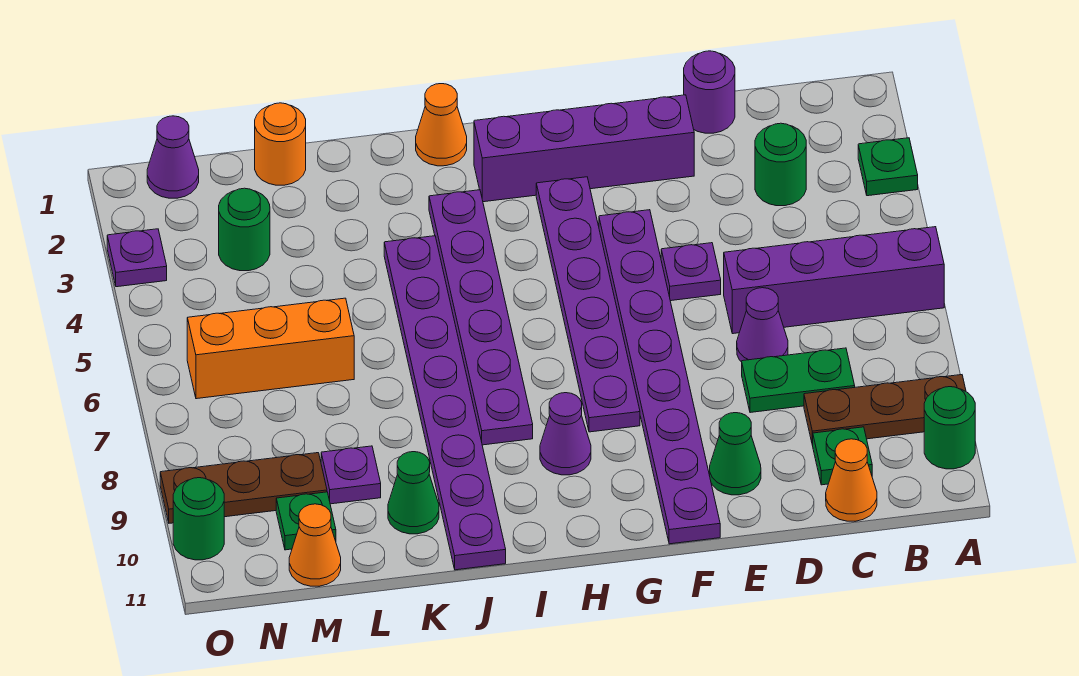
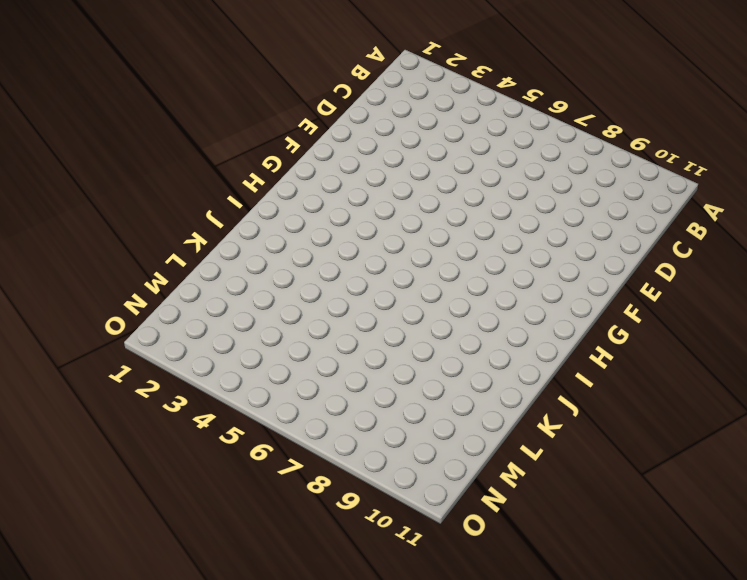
none -> green 1x1 plate [858,138,918,196]
none -> purple 1x4 brick [724,227,944,334]
none -> brown 1x3 plate [804,375,966,445]
none -> green 1x1 round brick [924,387,975,469]

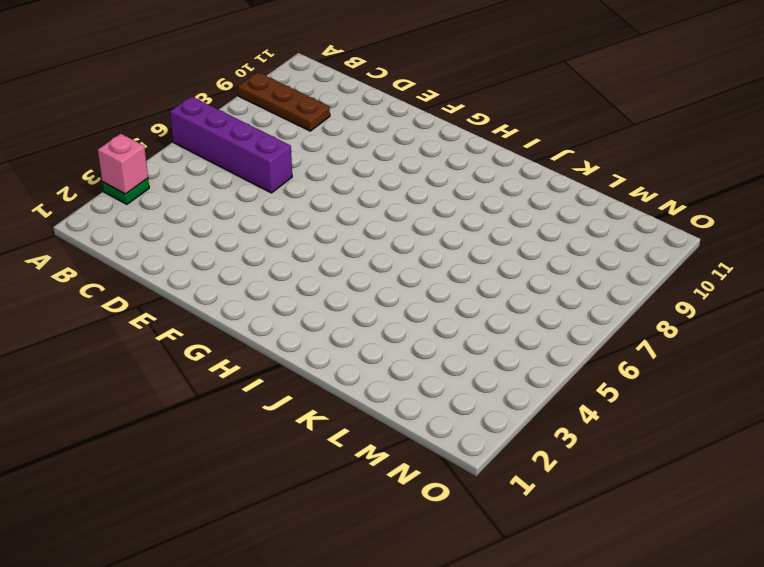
pink 1x1 brick [98,134,148,194] -> none
none -> green 1x1 round brick [924,387,975,469]
none -> green 1x1 round brick [755,123,806,206]
none -> green 1x2 plate [742,348,855,413]
none -> green 1x1 plate [813,427,872,485]

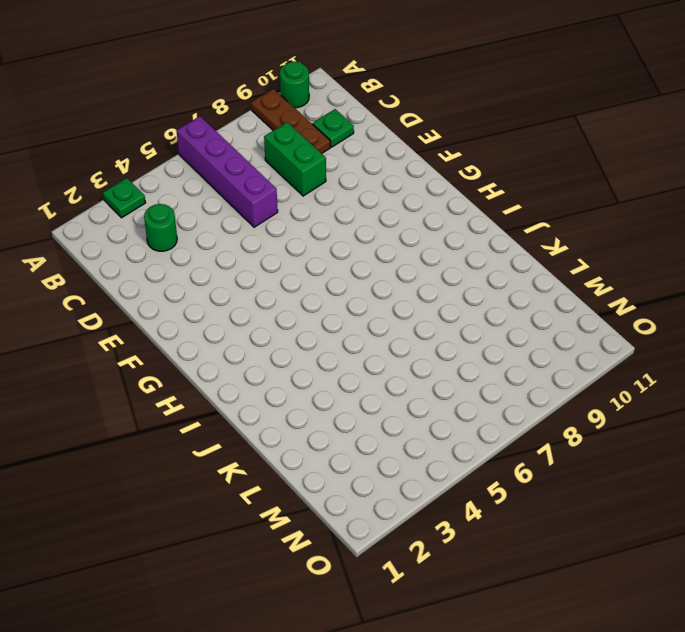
green 1x2 brick [264,122,326,196] -> green 1x2 plate [742,348,855,413]
none -> orange 1x1 cone [826,439,877,521]
none -> purple 1x1 round brick [684,51,735,133]
none -> purple 1x1 cone [737,288,788,362]
none -> purple 1x4 brick [474,95,694,202]

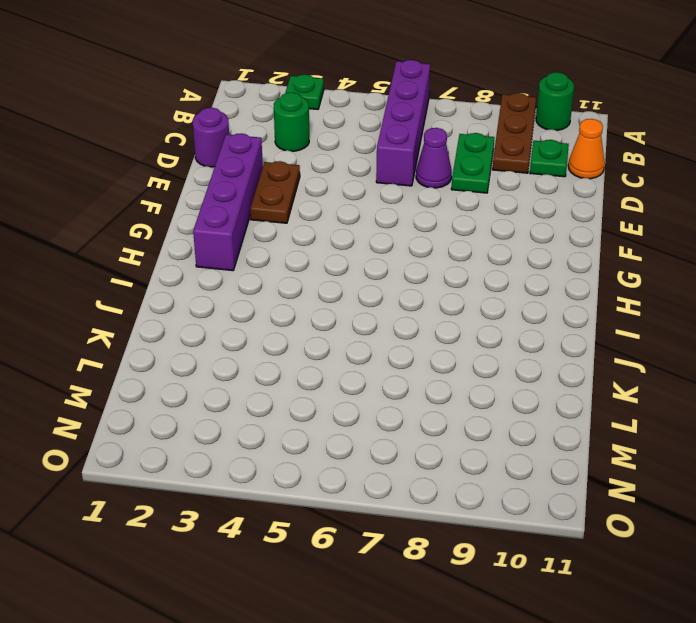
brown 1x2 plate [250,161,300,223] -> none
none -> purple 1x1 plate [661,243,721,301]
none -> green 1x1 cone [710,413,761,495]
none -> purple 1x8 plate [599,210,720,544]
none -> purple 1x6 plate [536,177,640,432]

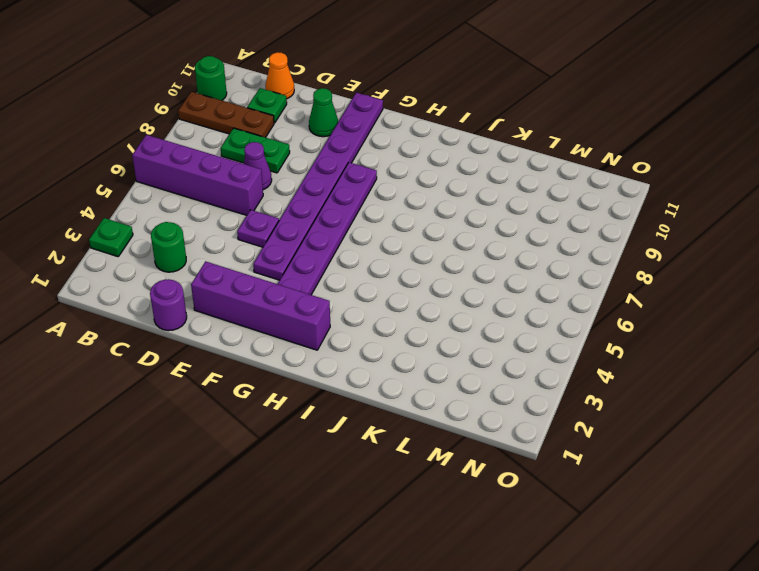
none -> purple 1x1 cone [540,393,591,475]
none -> orange 1x1 cone [416,84,467,166]
none -> purple 1x6 plate [429,190,533,445]
none -> purple 1x8 plate [384,236,506,570]

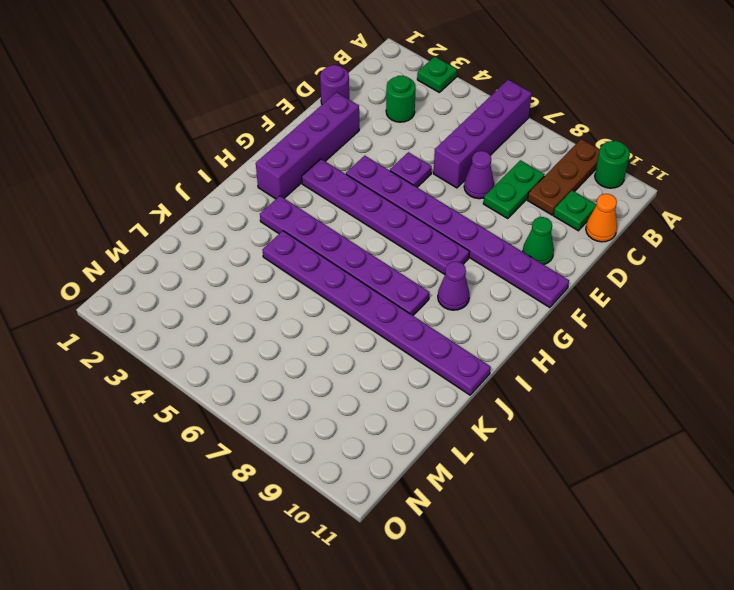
none -> orange 1x1 cone [416,84,467,166]
none -> green 1x1 cone [388,452,439,534]
none -> orange 1x1 round brick [255,103,306,185]
none -> orange 1x3 brick [187,298,354,399]

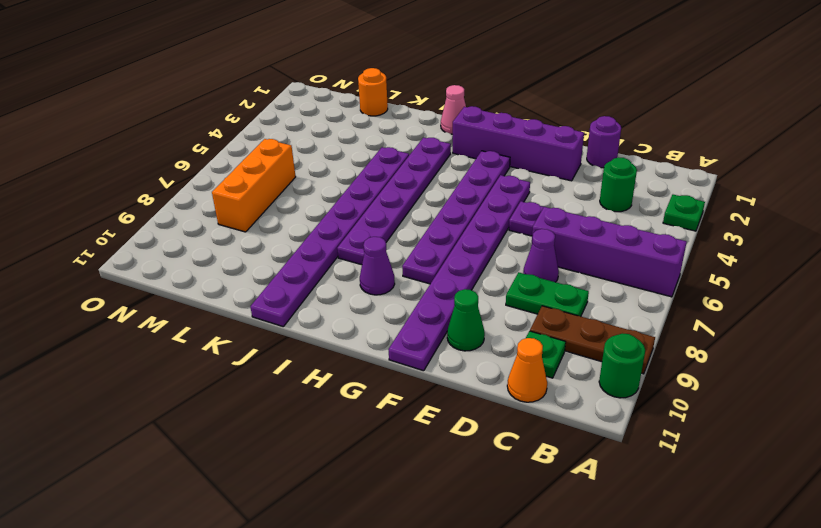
pink 1x1 cone [441,85,466,134] -> orange 1x1 cone [416,84,467,166]
orange 1x3 brick [212,139,296,232] -> orange 1x3 brick turned to [187,298,354,399]
none -> green 1x1 cone [388,452,439,534]
none -> purple 1x1 plate [321,446,381,504]
none -> green 1x1 round brick [219,188,270,271]
none -> brown 1x3 plate [160,453,327,523]

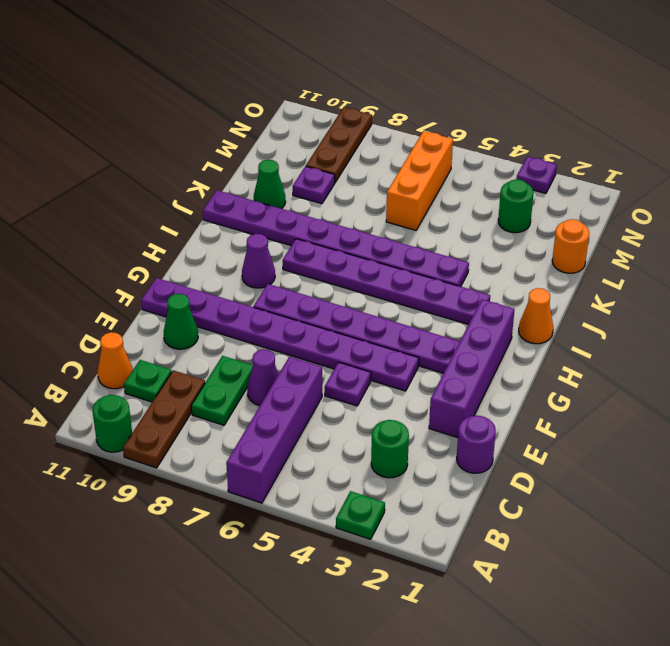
none -> green 1x1 plate [276,492,336,550]
none -> orange 1x1 cone [289,504,341,586]
none -> purple 1x1 cone [147,116,199,198]
none -> green 1x1 round brick [173,478,224,560]

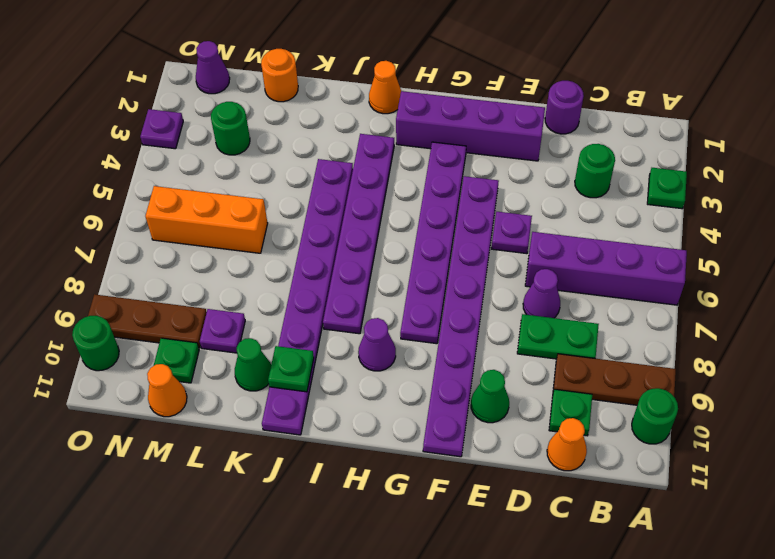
green 1x1 plate [268,346,314,392] -> none

